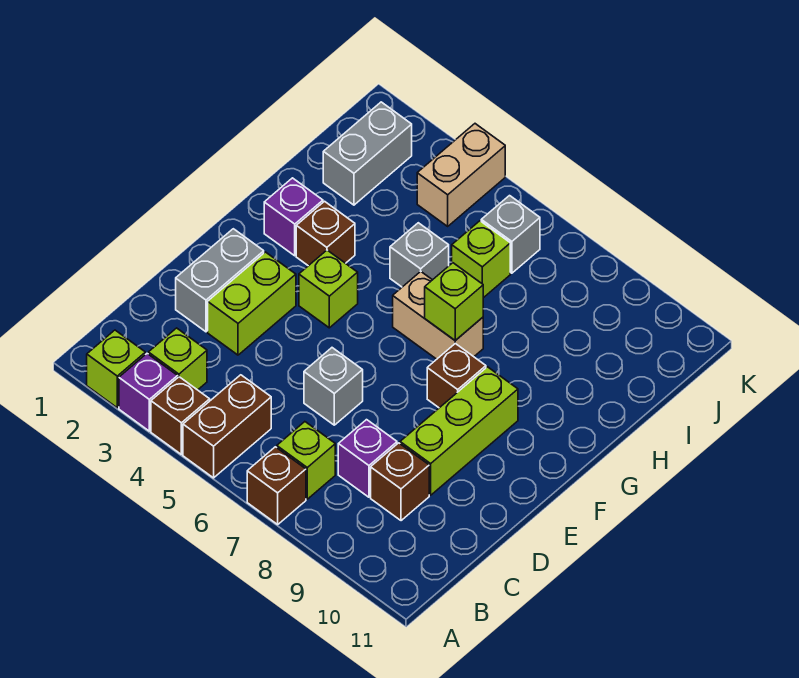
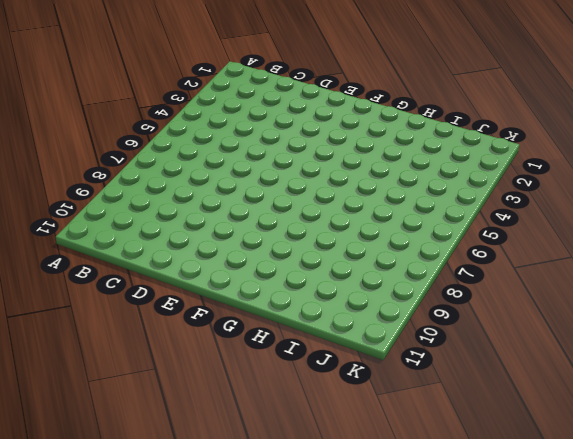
none -> lime 1x1 brick [87,330,145,408]
none -> purple 1x1 brick [119,354,178,431]
none -> brown 1x1 brick [151,377,210,454]

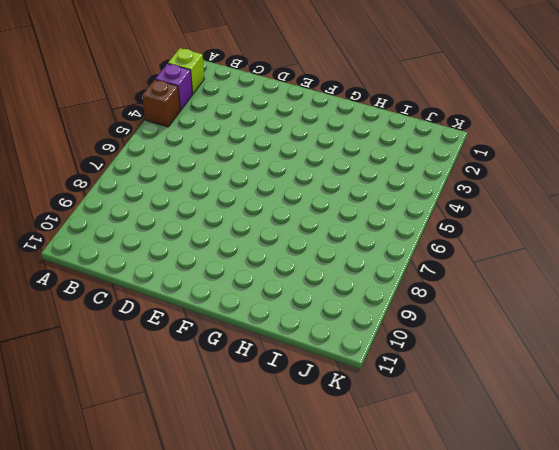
none -> brown 1x2 brick [183,375,271,478]
none -> brown 1x1 brick [247,447,306,524]
none -> lime 1x1 brick [148,328,207,390]

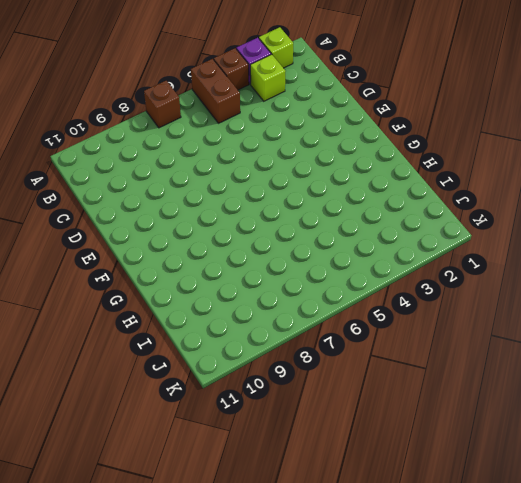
none -> lime 1x1 brick [277,422,335,499]
none -> purple 1x1 brick [338,420,397,497]
none -> brown 1x1 brick [371,443,429,521]

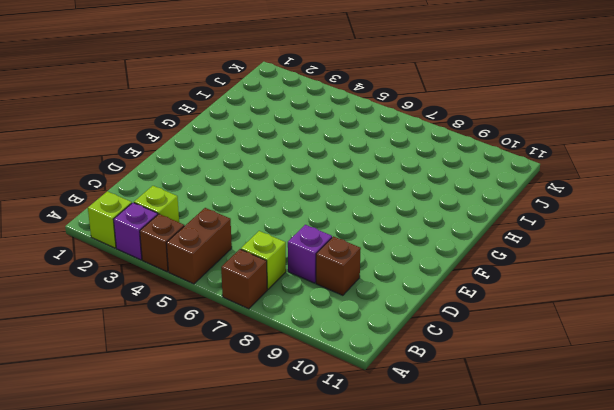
none -> grey 1x2 brick [176,229,264,332]
none -> lime 1x2 brick [208,252,296,355]
none -> grey 1x1 brick [304,348,363,425]

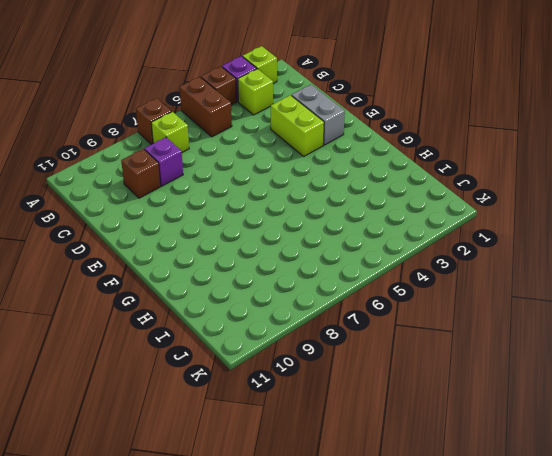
none -> grey 1x1 brick [304,348,363,425]
none -> lime 1x3 brick [400,367,518,495]
none -> lime 1x1 brick [299,250,358,328]

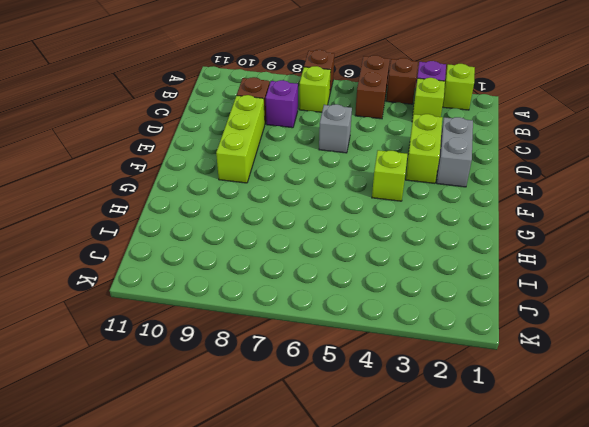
none -> brown 1x1 brick [427,343,486,408]
none -> purple 1x1 brick [264,178,323,256]
none -> brown 1x1 brick [296,201,355,266]

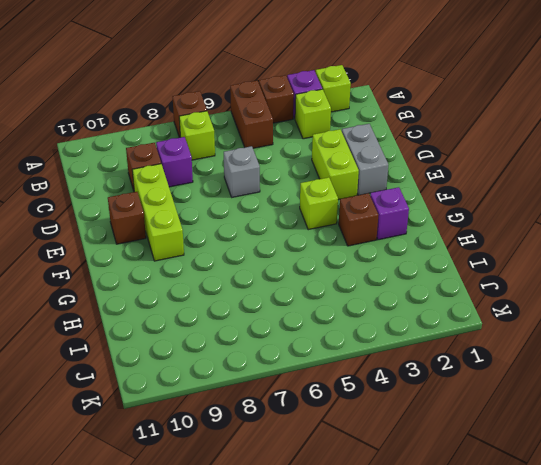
brown 1x1 brick [108,192,146,244] -> brown 1x1 brick moved to [427,343,486,408]
none -> tan 1x2 brick [393,272,483,359]
none -> grey 1x1 brick [390,223,449,287]
none -> grey 1x2 brick [323,102,412,205]

